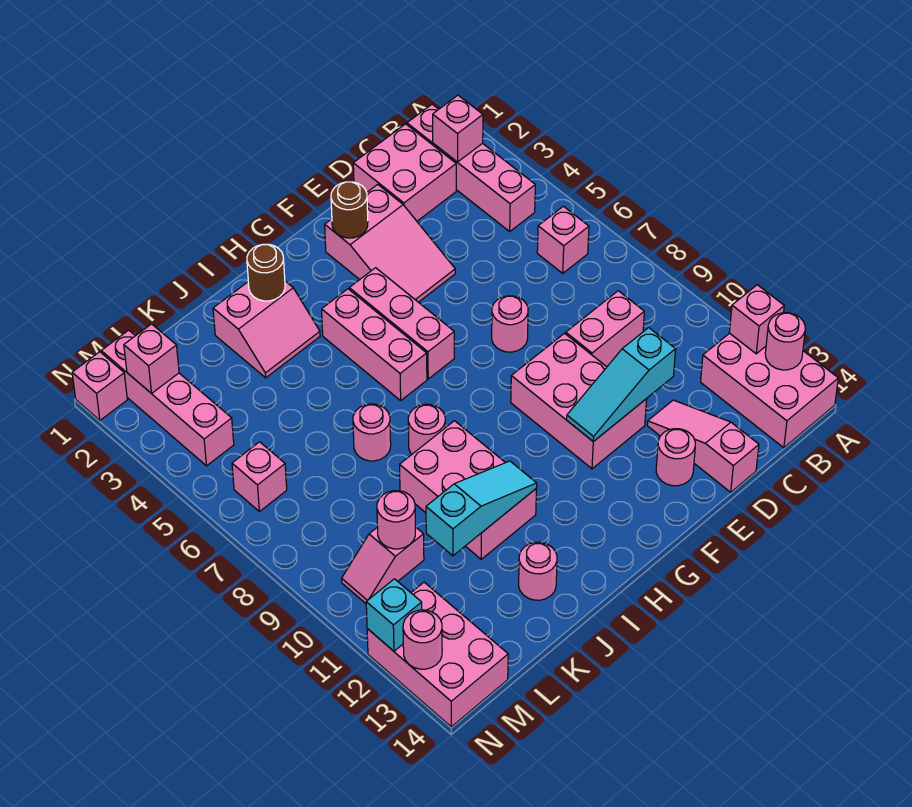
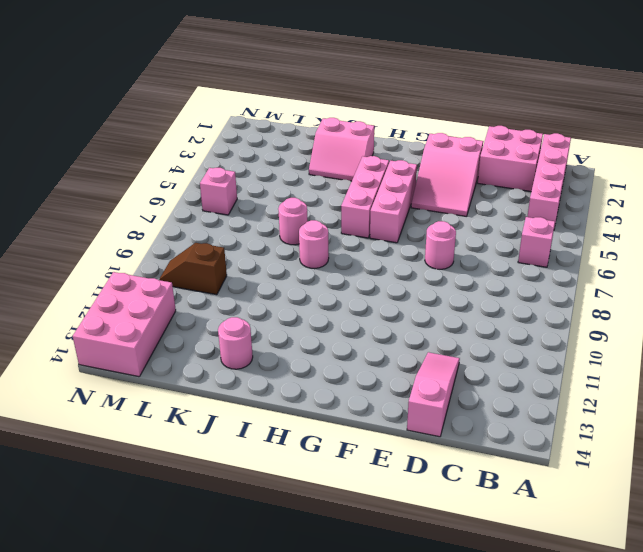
brown 1x2 slope [159,243,227,295] -> pink 1x2 slope [342,527,424,604]
none -> pink 2x3 brick [701,333,838,448]
none -> pink 1x2 brick [566,291,644,367]
none -> pink 2x3 brick [511,333,647,469]
none -> pink 1x1 round brick [656,429,695,486]

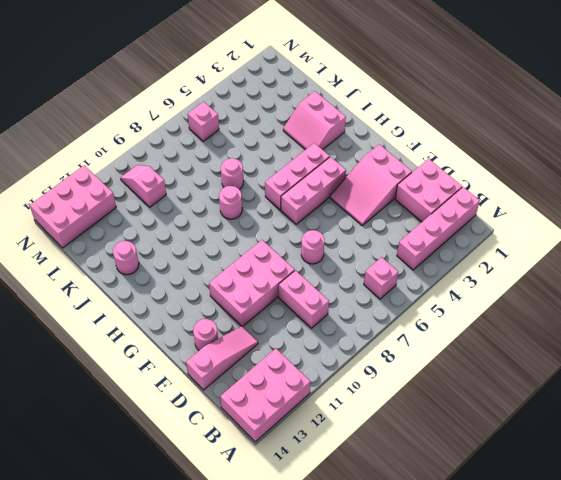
none -> pink 2x3 brick [400,421,537,559]
none -> pink 1x4 brick [101,330,234,466]
none -> pink 1x1 brick [72,352,127,420]
none -> pink 1x1 brick [729,285,784,354]

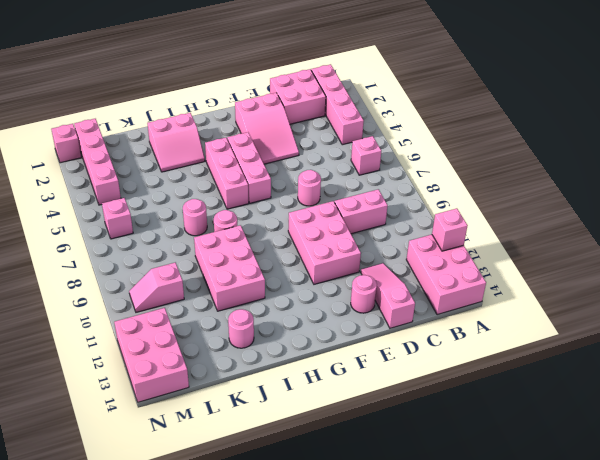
none -> pink 1x1 round brick [765,313,805,370]
none -> pink 1x1 brick [433,95,483,162]
none -> cyan 1x3 slope [567,328,676,442]
none -> brown 1x1 round brick [331,182,368,238]

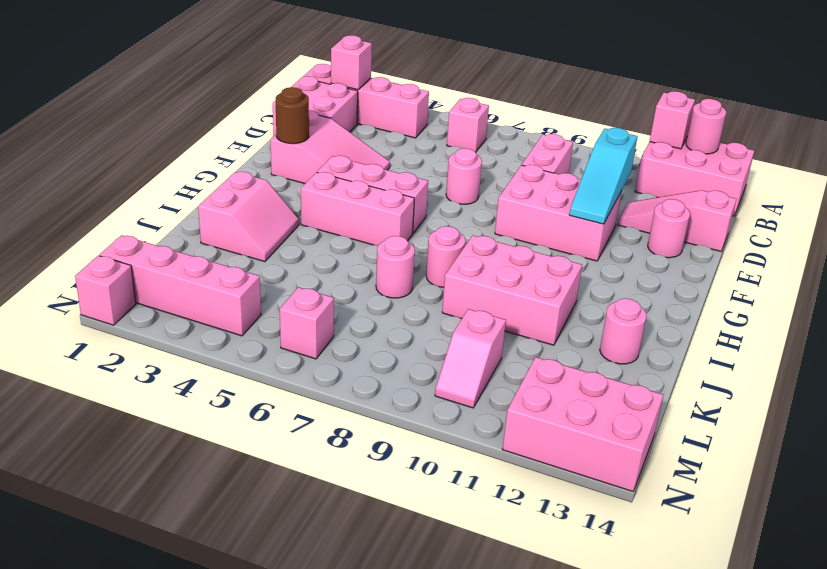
none -> brown 1x1 round brick [247,244,285,301]
none -> cyan 1x3 slope [426,461,537,556]
none -> pink 1x1 round brick [377,491,415,549]
none -> pink 1x1 brick [124,324,179,394]

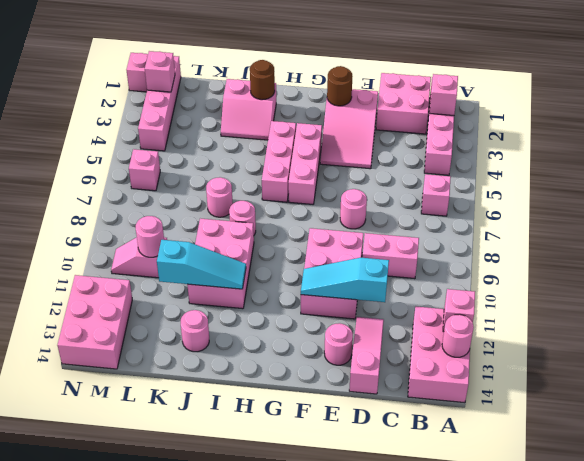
none -> cyan 1x1 brick [366,579,422,651]
none -> pink 1x1 round brick [403,610,442,669]

